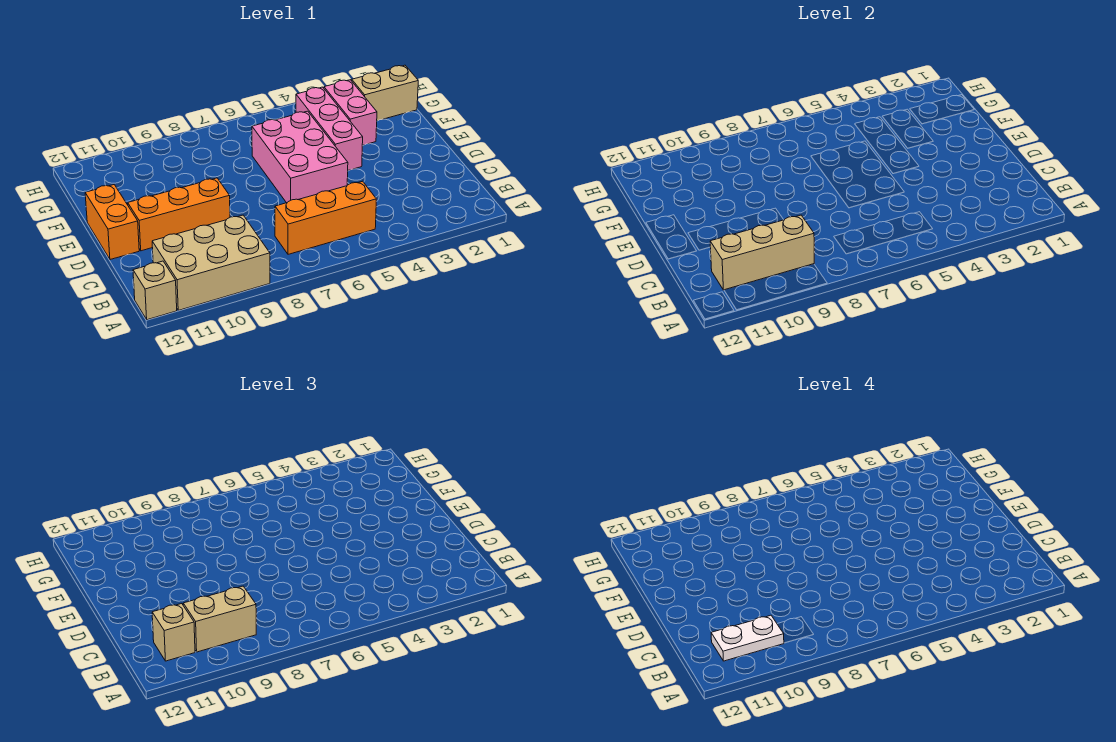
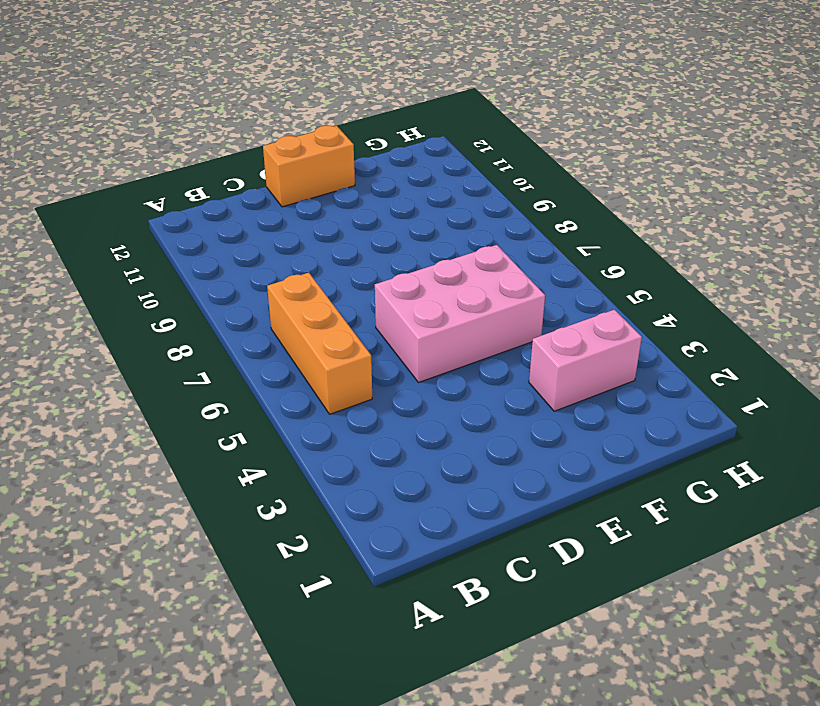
none -> tan 2x3 brick [152,215,270,310]
none -> tan 1x1 brick [133,261,177,320]
none -> orange 1x3 brick [128,178,230,251]

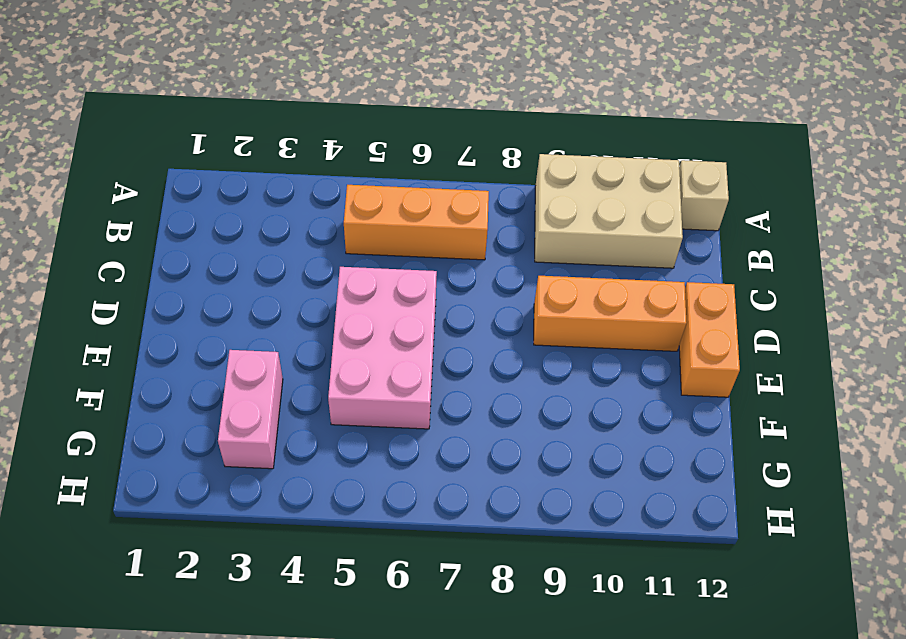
none -> pink 1x3 brick [296,87,363,170]
none -> tan 1x2 brick [352,65,418,121]
none -> tan 1x3 brick [710,215,814,290]

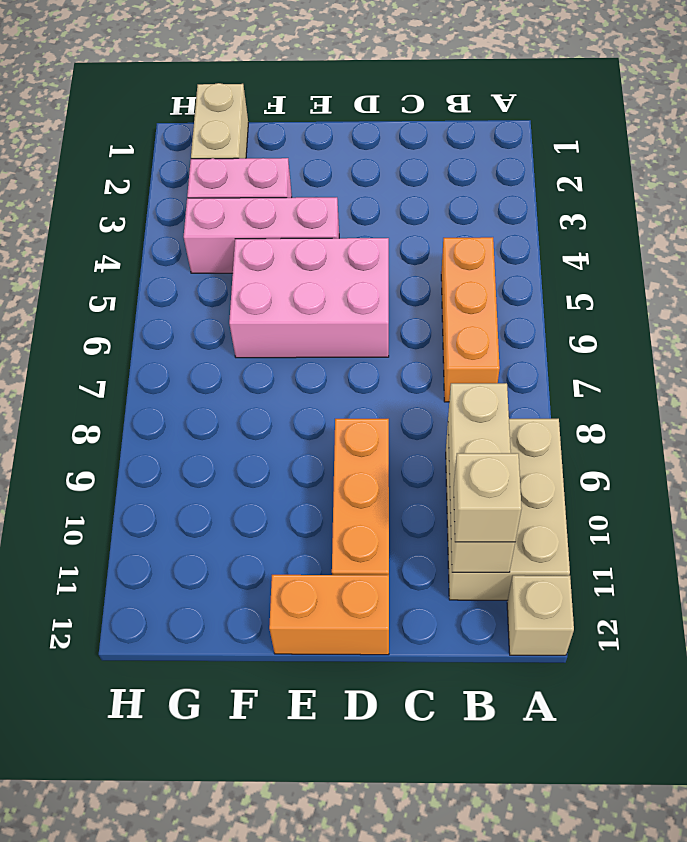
none -> tan 1x2 brick [183,586,256,652]
none -> white 1x2 plate [711,615,784,661]

